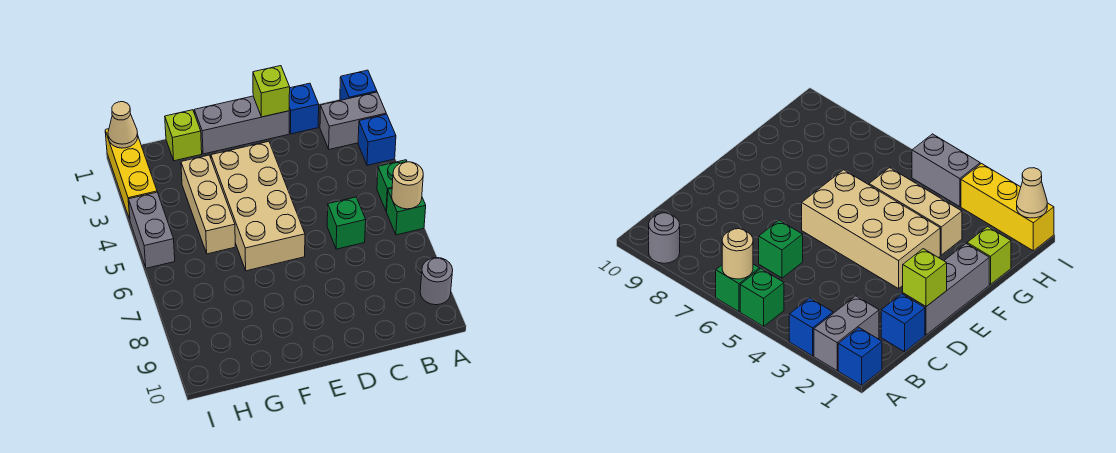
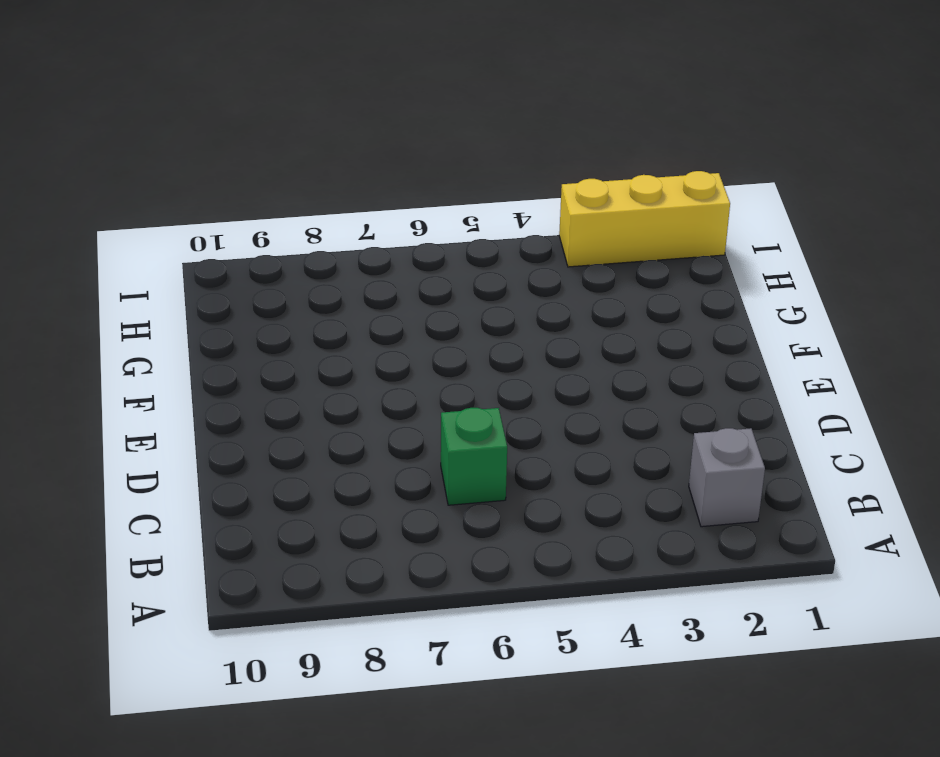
grey 1x1 brick [689,428,765,527] -> grey 1x2 brick [320,92,386,150]
none -> blue 1x1 brick [340,70,377,100]
none -> blue 1x1 brick [358,114,396,165]
none -> green 1x1 brick [377,160,407,211]

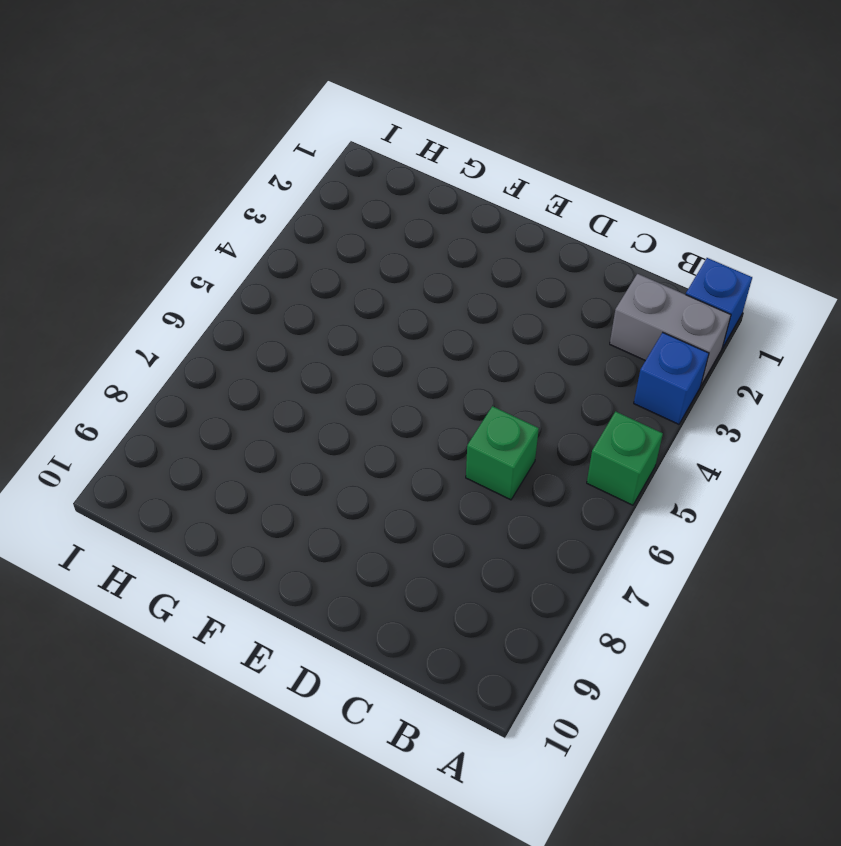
none -> green 1x1 brick [387,189,426,235]
none -> grey 1x1 round brick [420,258,453,305]
none -> blue 1x1 brick [289,83,319,134]

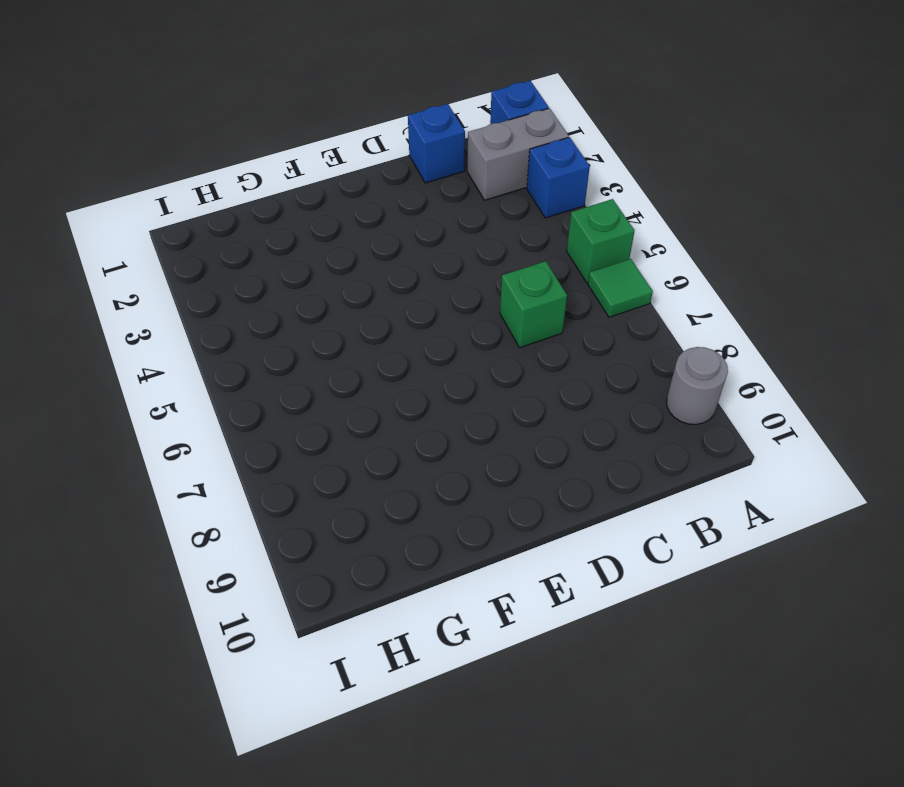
green 1x1 tile [588,259,653,317] -> green 1x1 brick [387,189,426,235]
none -> grey 1x3 brick [194,96,289,154]
none -> tan 2x4 brick [211,141,305,271]
none -> lime 1x1 brick [165,110,202,161]

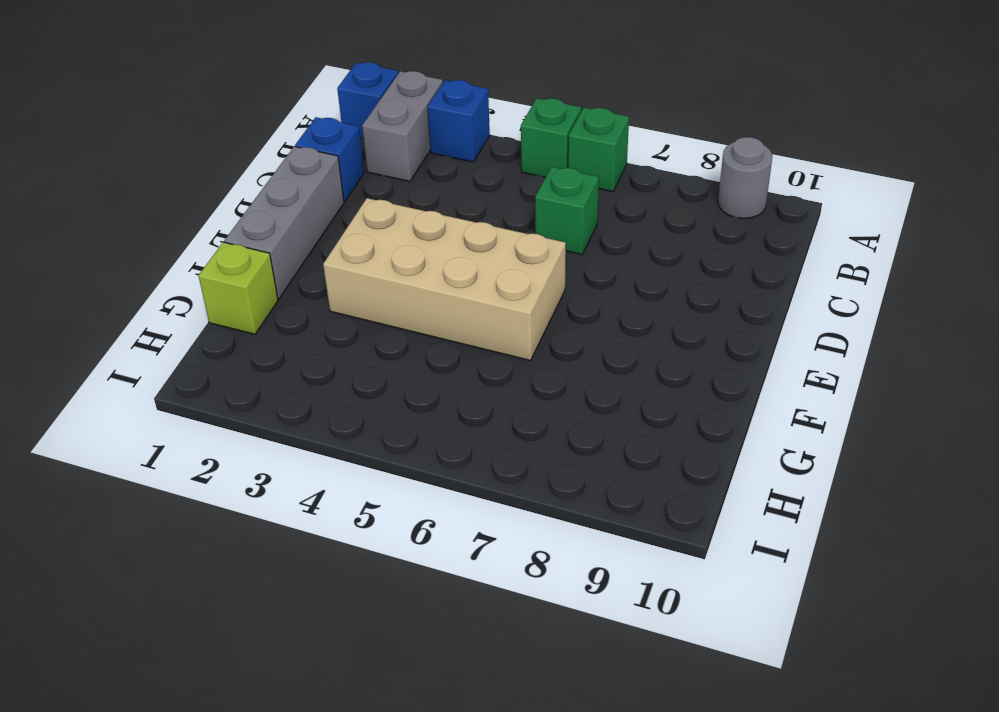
none -> tan 1x3 brick [181,155,235,254]
none -> yellow 1x3 brick [105,129,157,219]
none -> grey 1x2 brick [129,192,175,268]

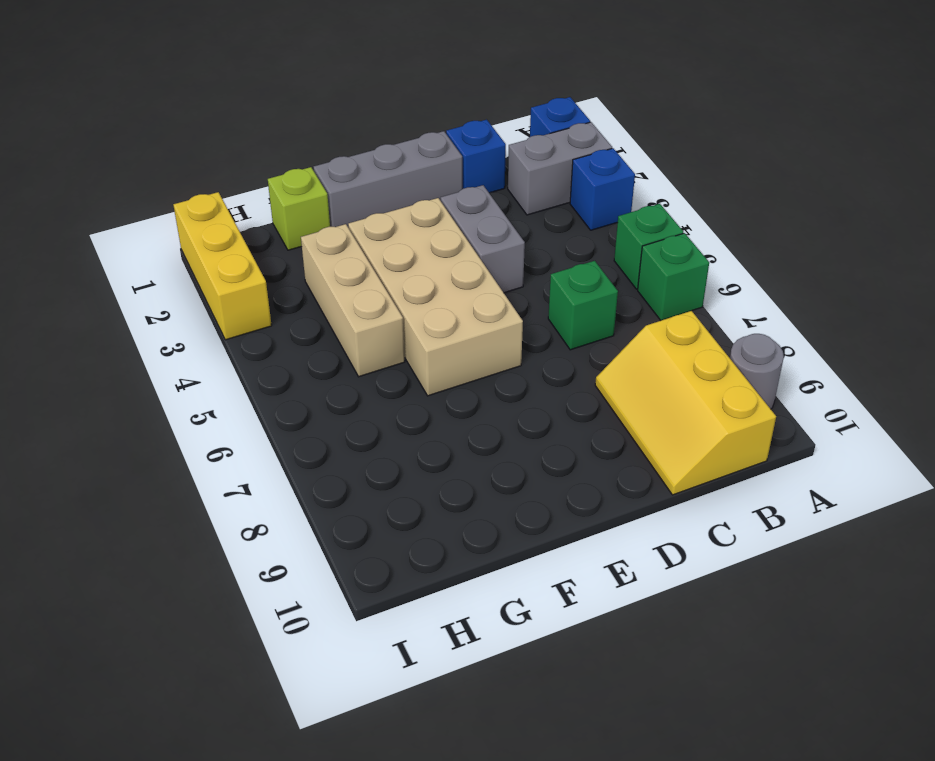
yellow 2x3 slope [595,311,776,495] -> none
grey 1x2 brick [441,185,525,293] -> grey 1x2 brick moved to [129,192,175,268]
none -> tan 1x1 round brick [392,162,423,209]
none -> lime 1x1 brick [253,66,290,117]
none -> tan 1x1 cone [108,102,138,148]

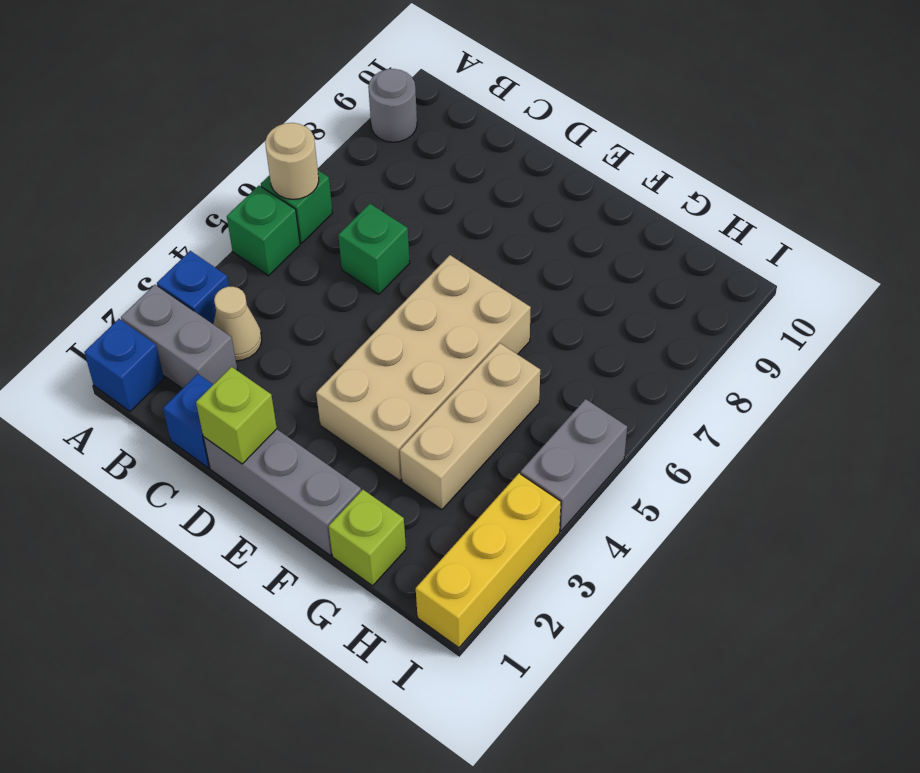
tan 1x1 cone [213,287,262,361] -> tan 1x1 cone moved to [108,102,138,148]

